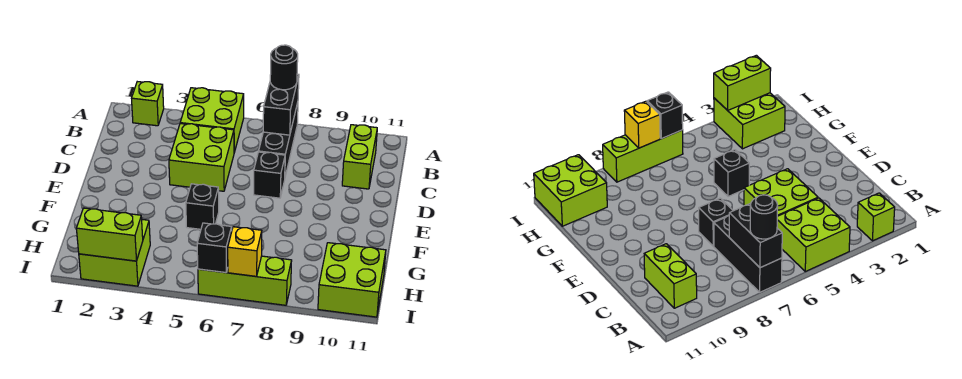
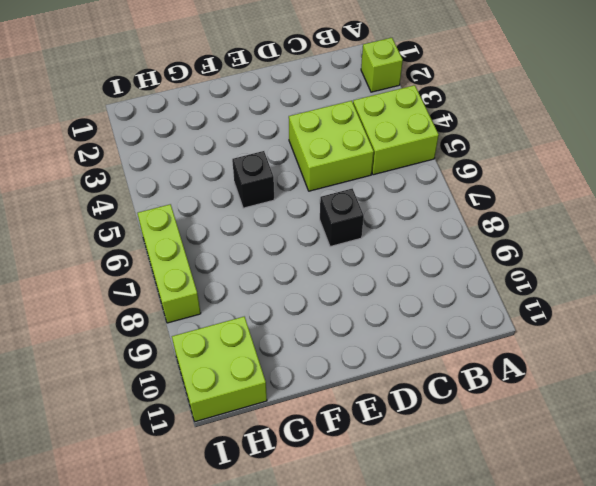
none -> black 1x3 brick [259,103,298,176]
none -> lime 1x2 brick [342,125,377,189]
none -> lime 2x2 brick [79,219,150,286]

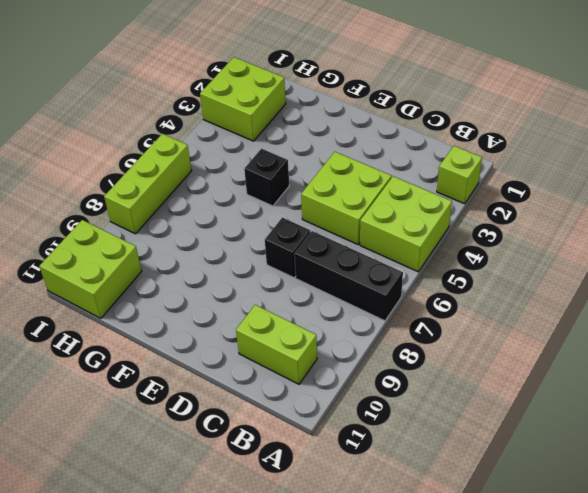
none -> black 1x2 brick [263,74,299,135]
none -> lime 1x2 brick [76,208,143,261]
none -> black 1x1 brick [197,223,232,273]

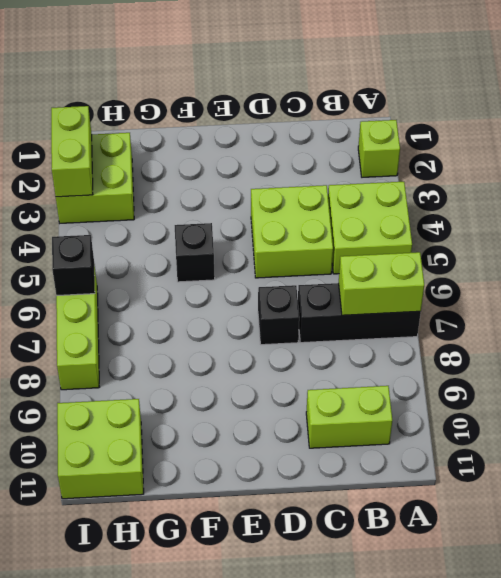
lime 1x2 brick [339,252,424,315] -> black 1x2 brick [263,74,299,135]
none -> yellow 1x1 brick [228,227,262,276]
none -> black 1x1 round brick [270,45,298,90]

